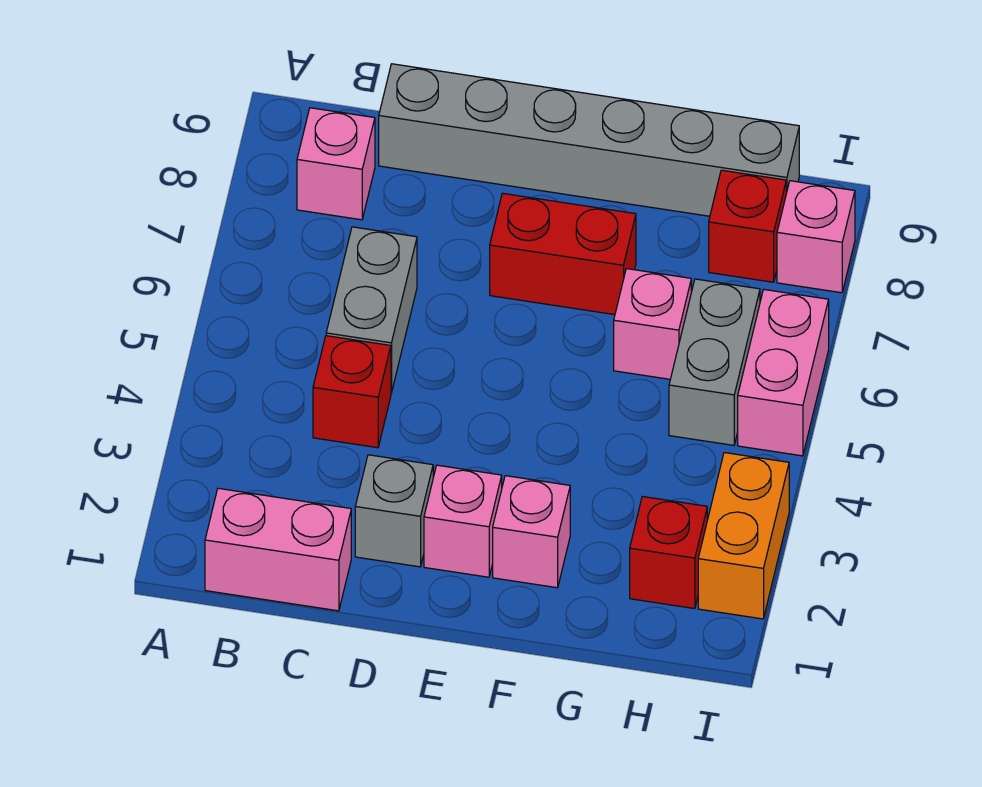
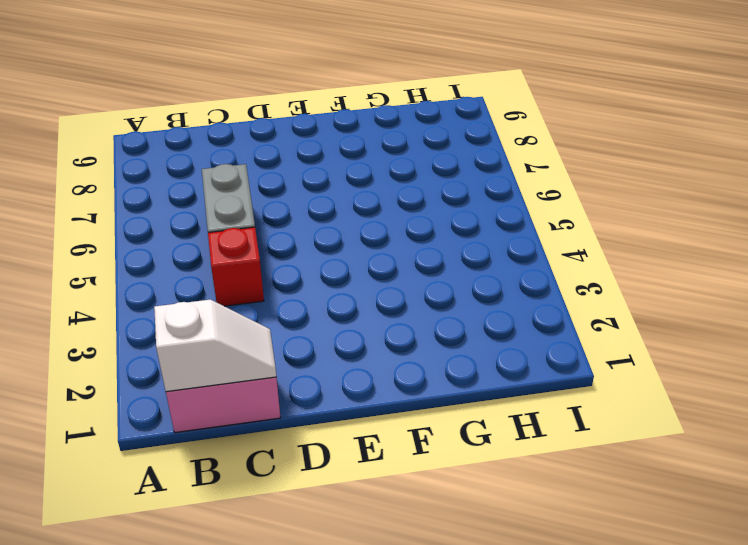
white 1x2 slope [154,299,276,392] -> none
none -> pink 1x1 brick [297,108,375,220]
none -> grey 1x6 brick [379,64,799,216]
none -> grey 1x1 brick [355,455,433,567]

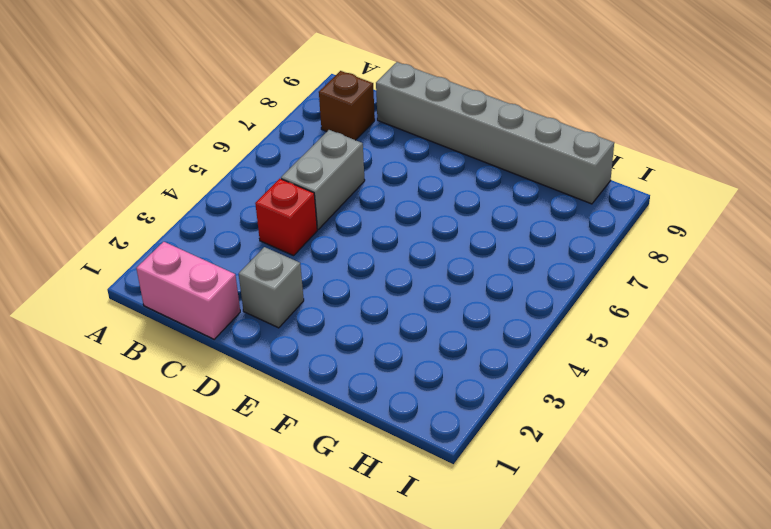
brown 1x1 brick [319,71,375,140] -> pink 1x1 brick [297,108,375,220]
none -> pink 1x1 brick [424,465,502,577]
none -> red 1x2 brick [490,193,636,315]
none -> pink 1x1 brick [493,476,570,588]

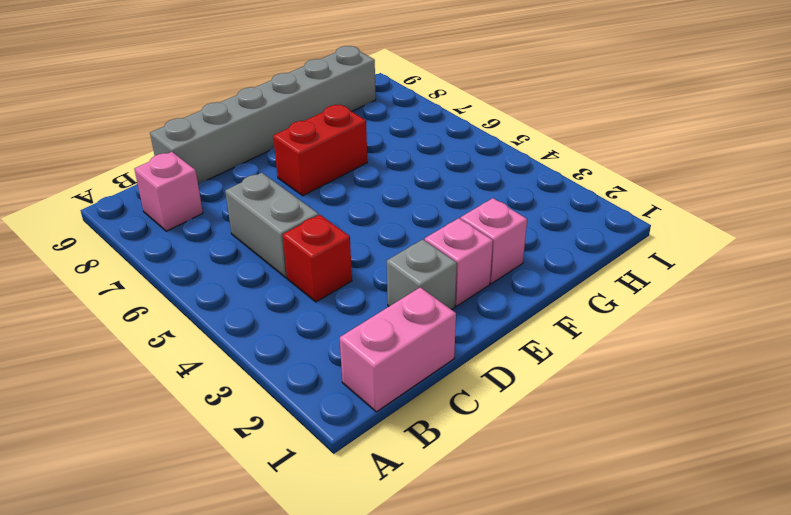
none -> pink 1x1 brick [614,269,691,379]
none -> red 1x1 brick [630,496,707,609]
none -> grey 1x2 brick [669,279,760,445]

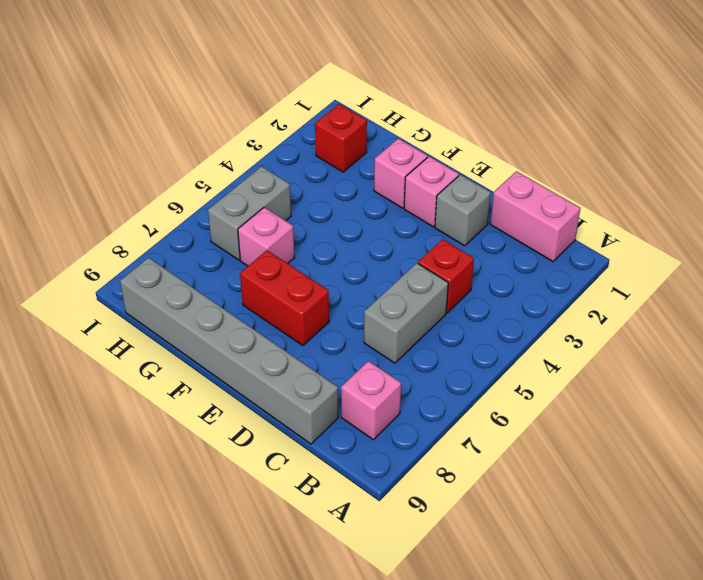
none -> red 1x1 brick [709,170,786,282]
none -> orange 1x2 brick [698,453,789,619]
none -> pink 1x2 brick [738,290,829,456]

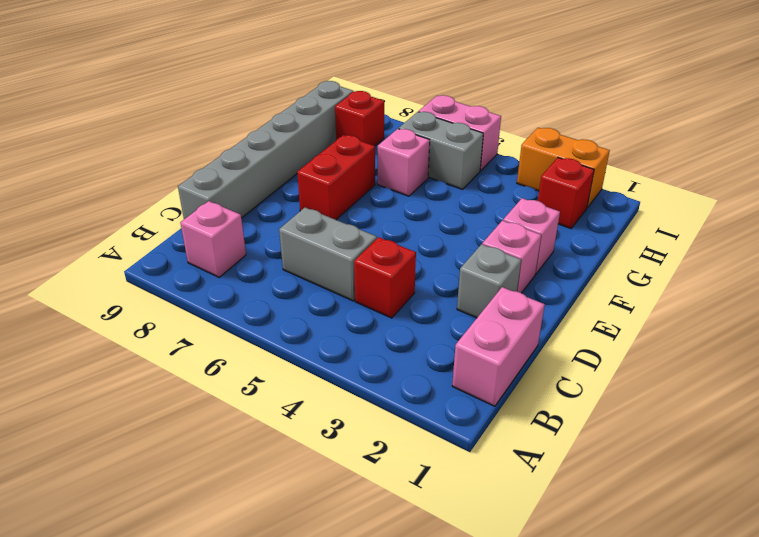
none -> pink 1x1 brick [777,181,855,293]

